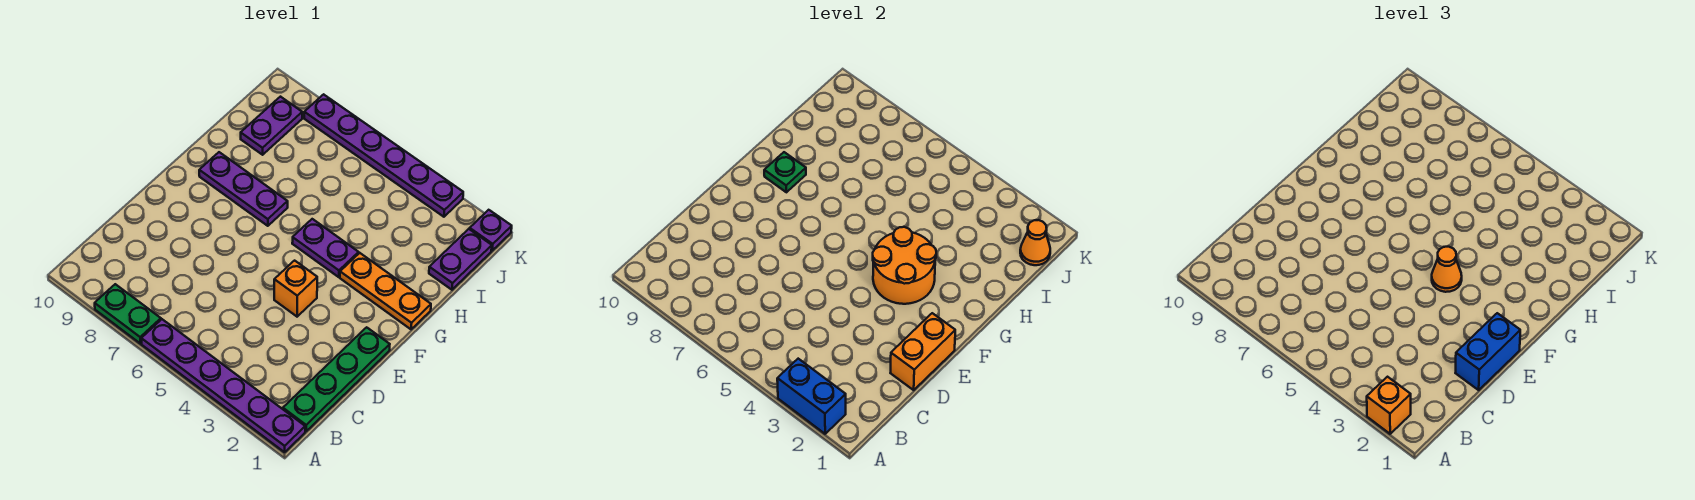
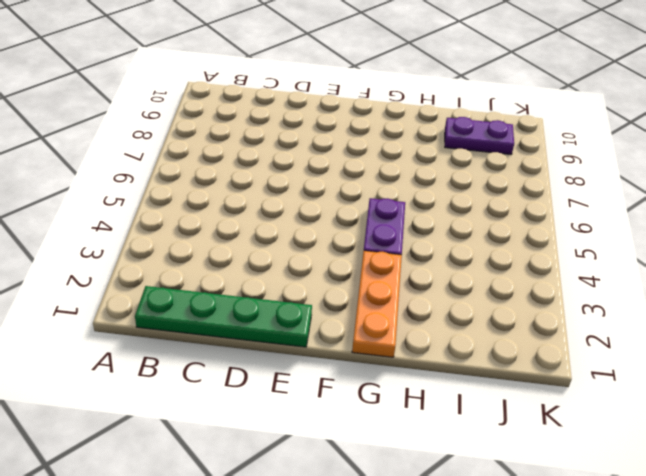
none -> purple 1x6 plate [141,319,305,452]
none -> green 1x2 plate [95,284,161,344]
none -> orange 1x1 brick [274,261,317,317]

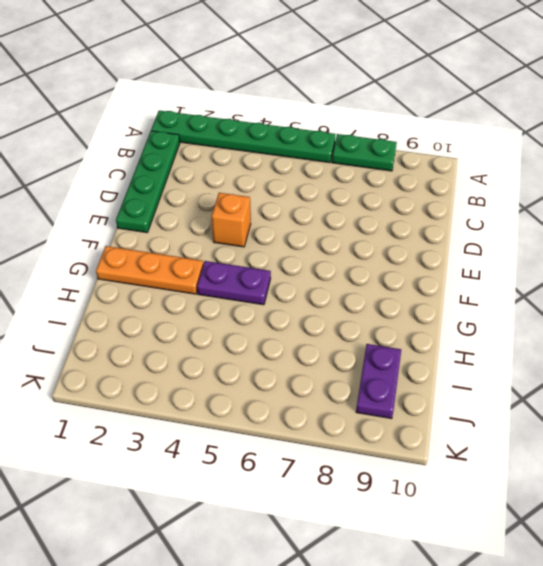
green 1x6 plate [151,111,335,163] -> purple 1x6 plate [141,319,305,452]
none -> purple 1x3 plate [199,152,288,226]
none -> purple 1x2 plate [429,229,492,290]
none -> purple 1x1 plate [470,210,512,251]

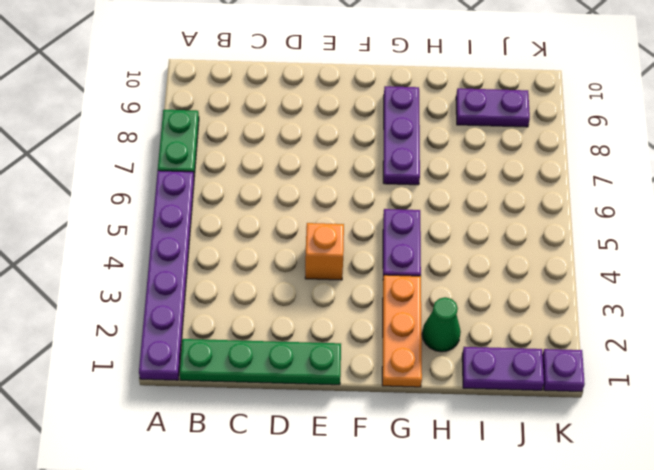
green 1x1 cone [422,297,461,352] -> none
none -> purple 1x6 plate [304,94,463,217]
none -> blue 1x2 brick [777,359,846,434]
none -> orange 1x2 brick [891,313,955,390]

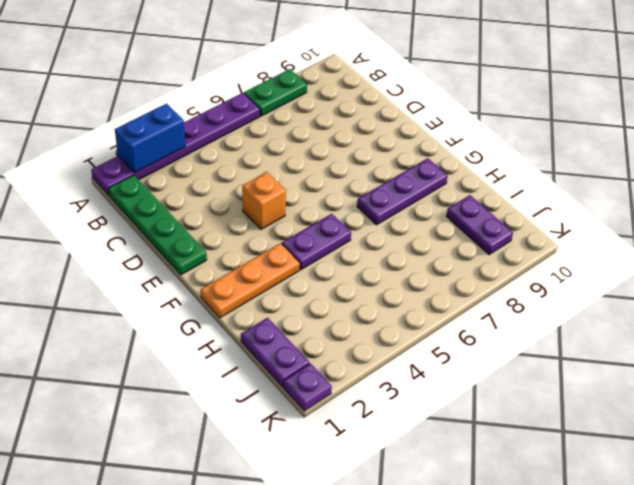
none -> purple 1x6 plate [304,94,463,217]
none -> orange 1x2 brick [891,313,955,390]
none -> orange 2x2 round brick [873,227,936,304]

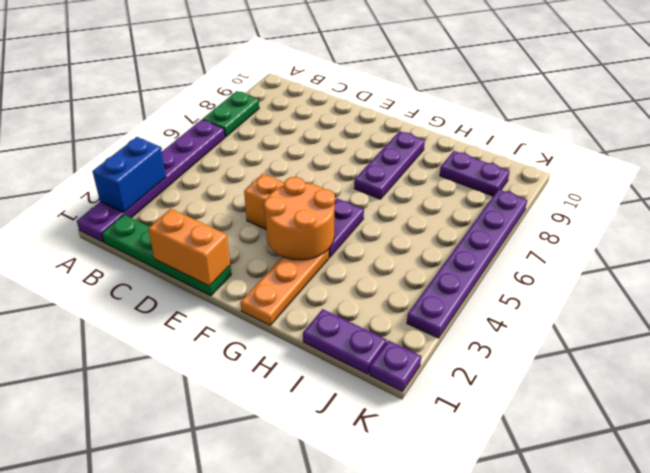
none -> green 1x1 plate [764,152,806,192]
none -> orange 1x1 cone [1020,220,1050,265]
none -> orange 1x1 brick [1367,377,1411,434]

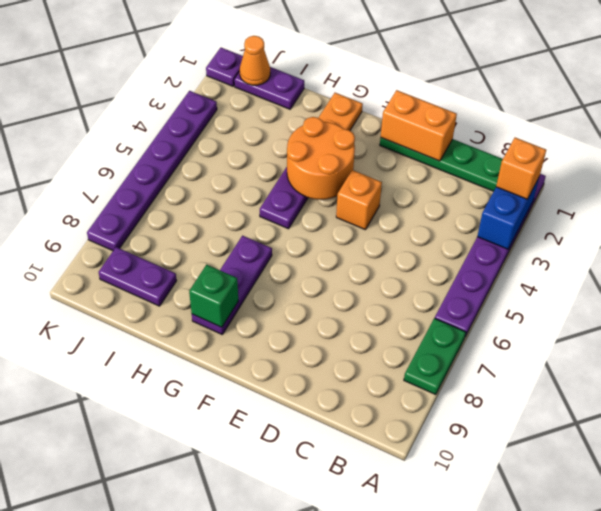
green 1x1 brick [189,265,238,327] -> green 1x1 plate [764,152,806,192]
none -> blue 1x2 brick [1456,313,1520,390]
none -> orange 1x1 cone [1432,247,1462,292]

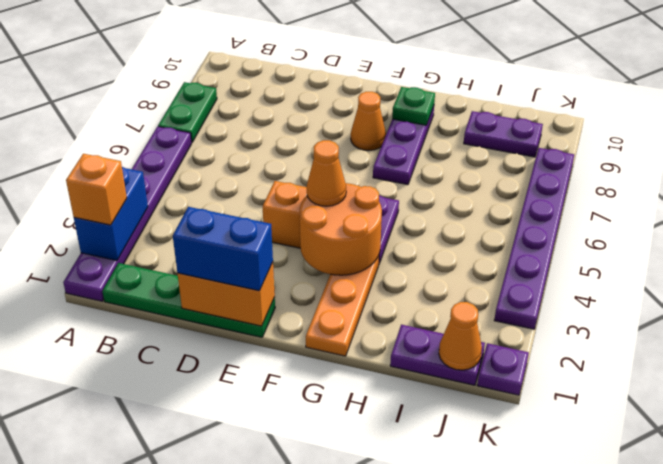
orange 1x1 cone [351,92,386,150] -> none

